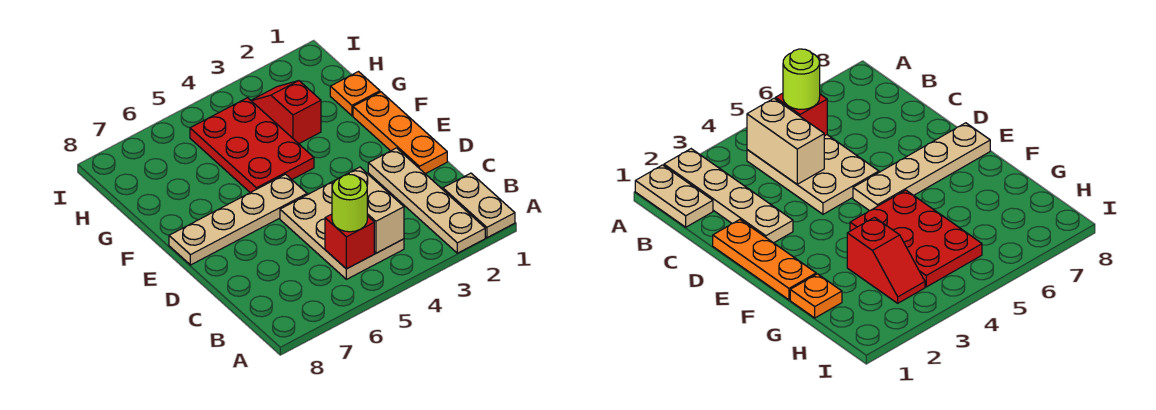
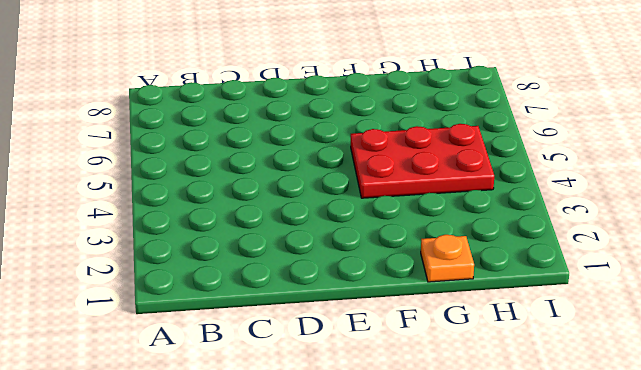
none -> tan 1x2 plate [443,173,515,238]
none -> tan 1x4 plate [368,148,485,253]

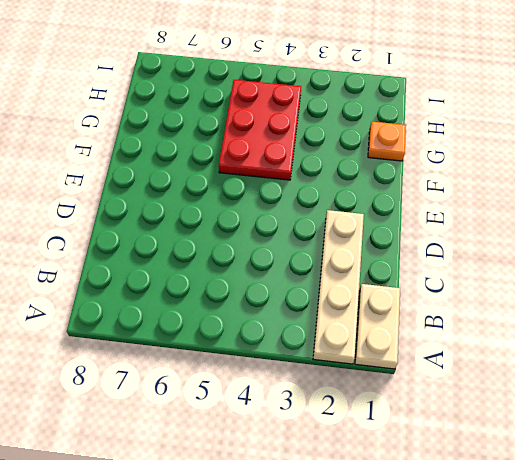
none -> tan 2x3 plate [280,182,404,279]
none -> orange 1x3 plate [353,92,447,174]

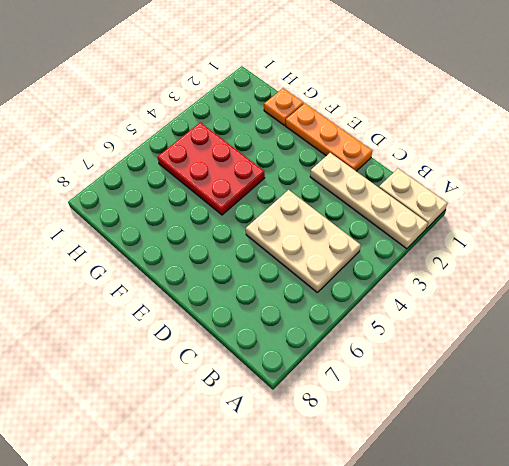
none -> tan 1x4 plate [169,174,307,265]
none -> red 1x2 slope [251,81,321,144]

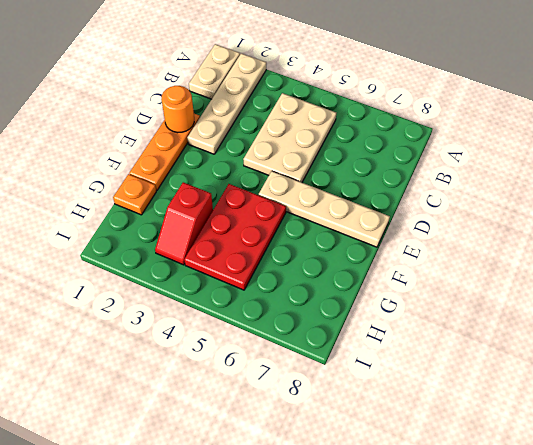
orange 1x1 round brick [161,86,194,133] -> none
none -> tan 1x2 brick [332,167,404,253]
none -> red 1x1 brick [325,214,374,269]

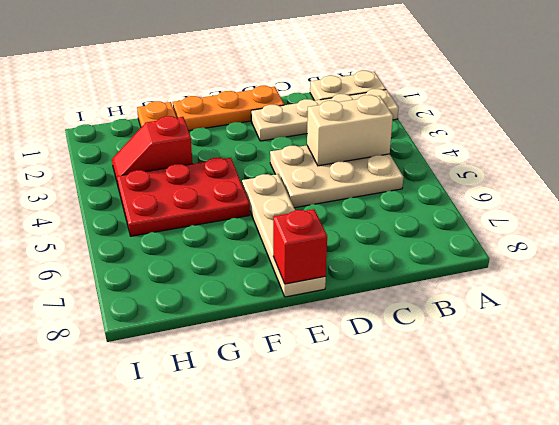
red 1x1 brick [273,209,327,284] -> red 1x1 brick moved to [325,214,374,269]
none -> lime 1x1 round brick [332,174,367,232]

